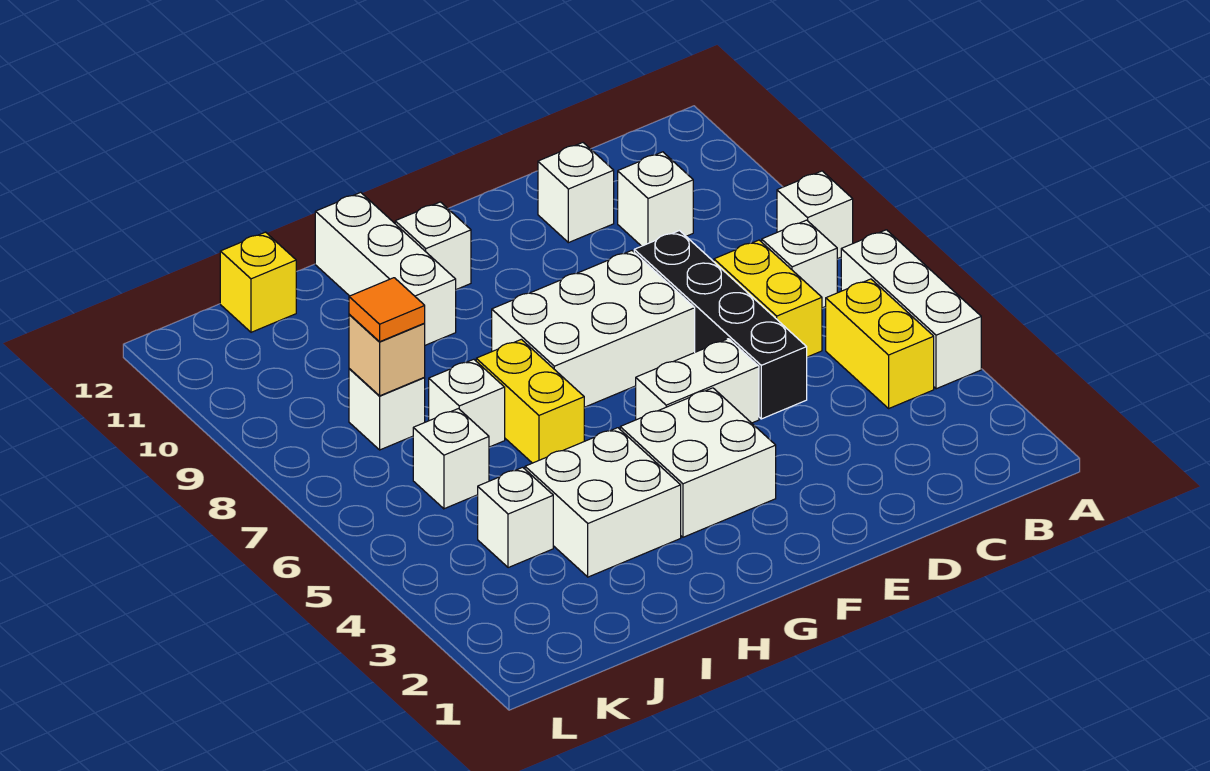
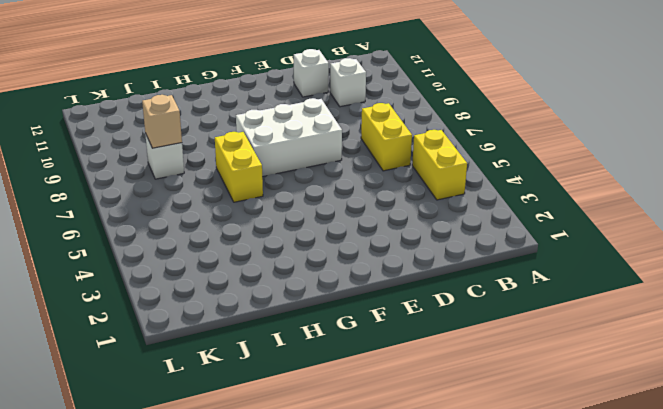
none -> white 1x3 brick [841,230,981,389]
none -> white 1x1 brick [777,171,853,259]
none -> white 1x1 brick [762,220,837,308]

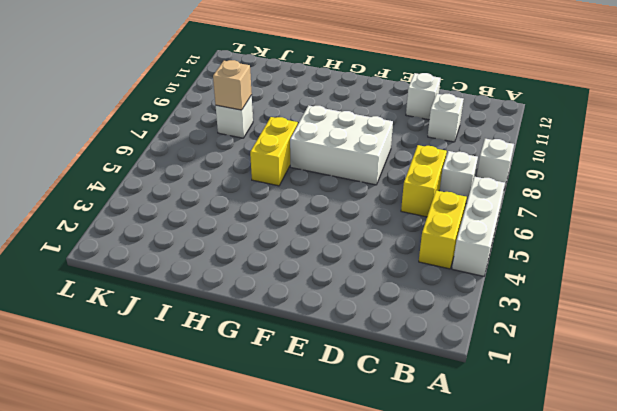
none -> black 1x4 brick [634,231,807,419]
none -> white 1x2 brick [636,339,759,423]
none -> white 2x2 brick [620,388,776,537]

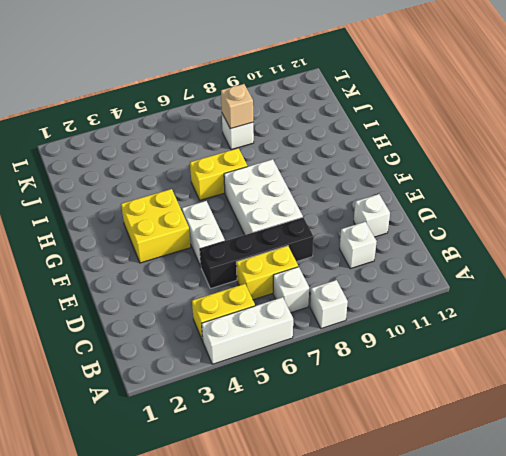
yellow 2x2 brick [121,189,191,263] -> white 2x2 brick [620,388,776,537]
none -> white 1x1 brick [395,202,471,290]
none -> white 2x2 brick [525,428,681,577]
none -> white 1x3 brick [315,192,456,345]

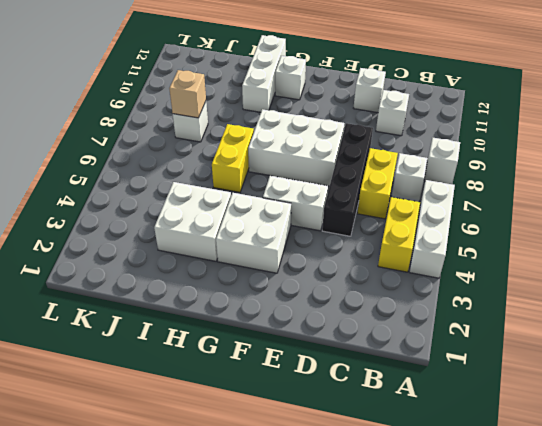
none -> white 1x1 brick [429,359,505,447]
none -> white 1x1 brick [478,467,553,568]
none -> white 1x1 brick [413,409,489,509]

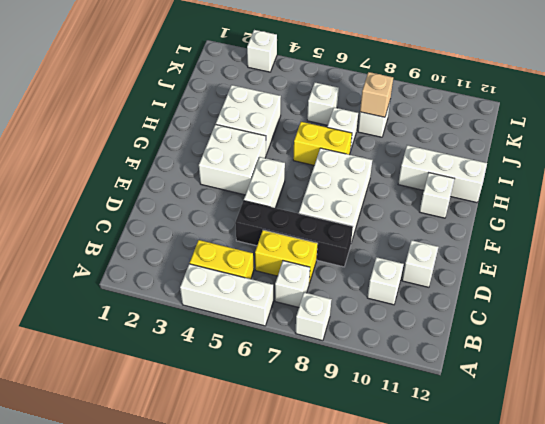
white 1x1 brick [247,30,277,72] -> white 1x1 brick moved to [478,467,553,568]
none -> yellow 1x1 brick [220,232,296,332]
none -> orange 1x1 tile [349,278,425,342]

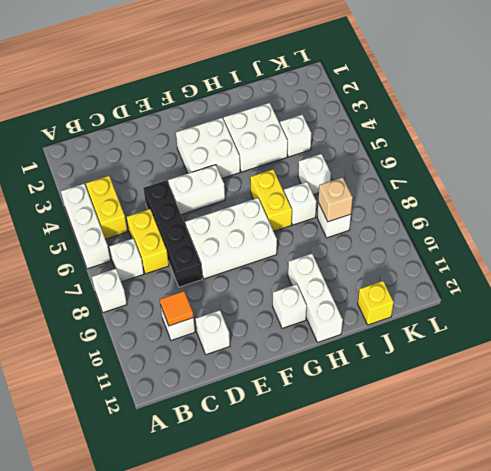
orange 1x1 tile [160,291,194,326] -> orange 1x1 tile moved to [349,278,425,342]

